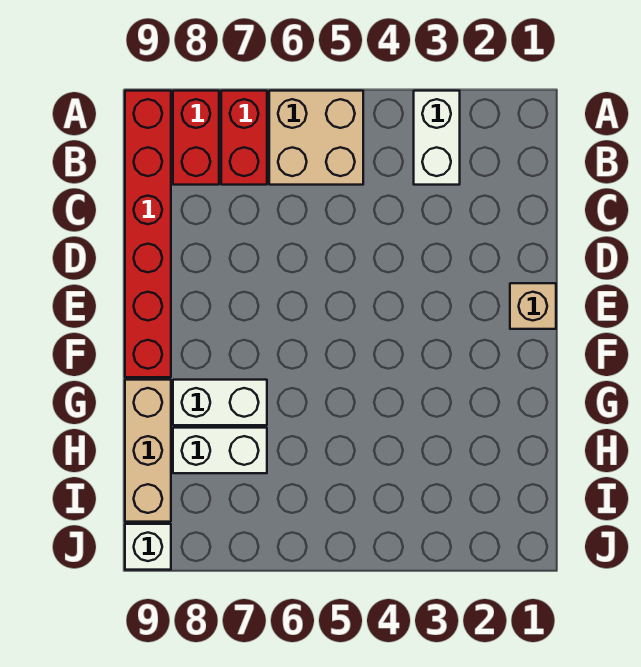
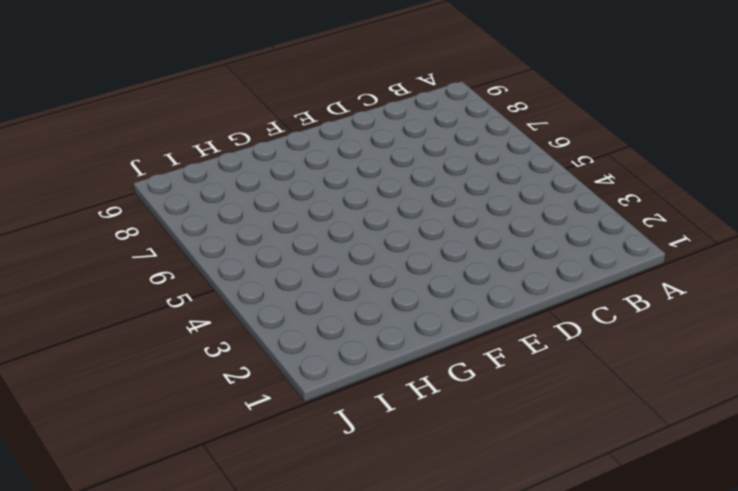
none -> white 1x2 brick [414,91,460,185]
none -> tan 2x2 brick [269,91,363,185]

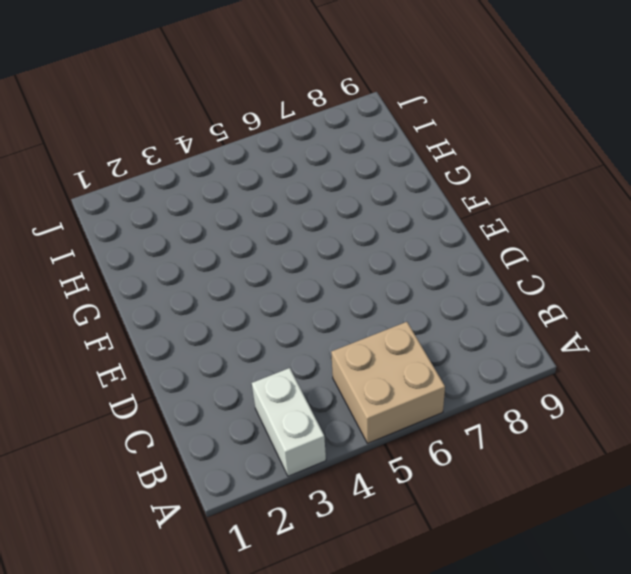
none -> red 1x2 brick [221,91,267,185]
none -> red 1x2 brick [173,91,219,185]

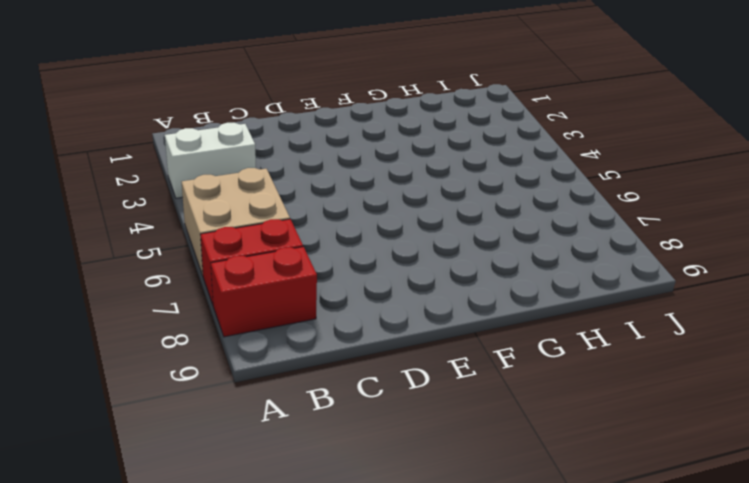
none -> red 1x6 brick [125,91,171,377]
none -> tan 1x1 brick [510,283,556,329]

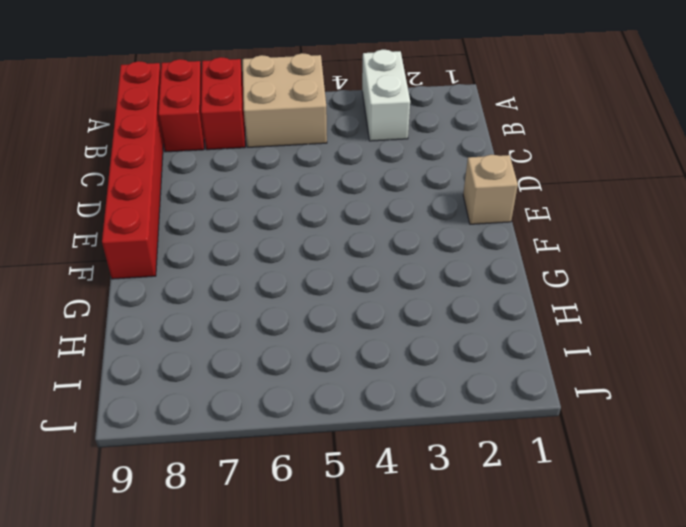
none -> white 1x2 brick [173,380,267,425]
none -> tan 1x3 brick [125,380,171,522]

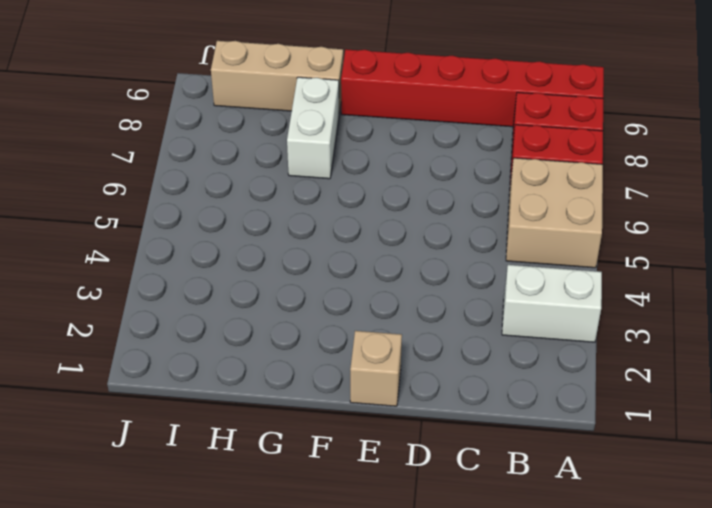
none -> white 1x2 brick [173,428,267,473]
none -> white 1x1 brick [125,524,171,570]

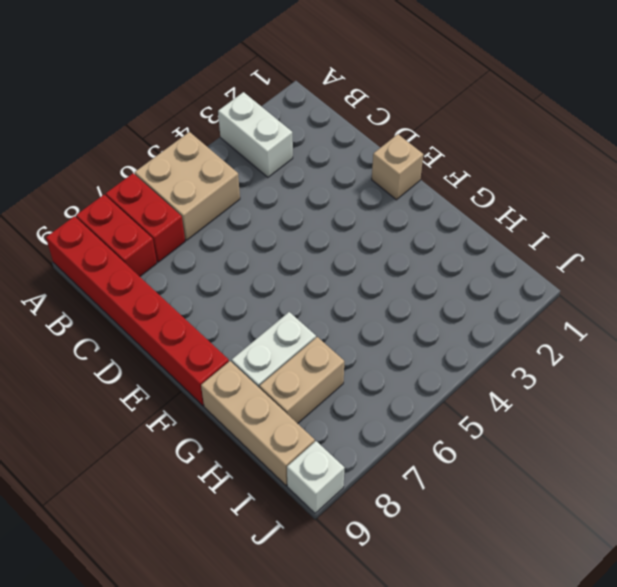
tan 1x2 brick [260,337,344,424] -> white 1x2 brick [173,428,267,473]

